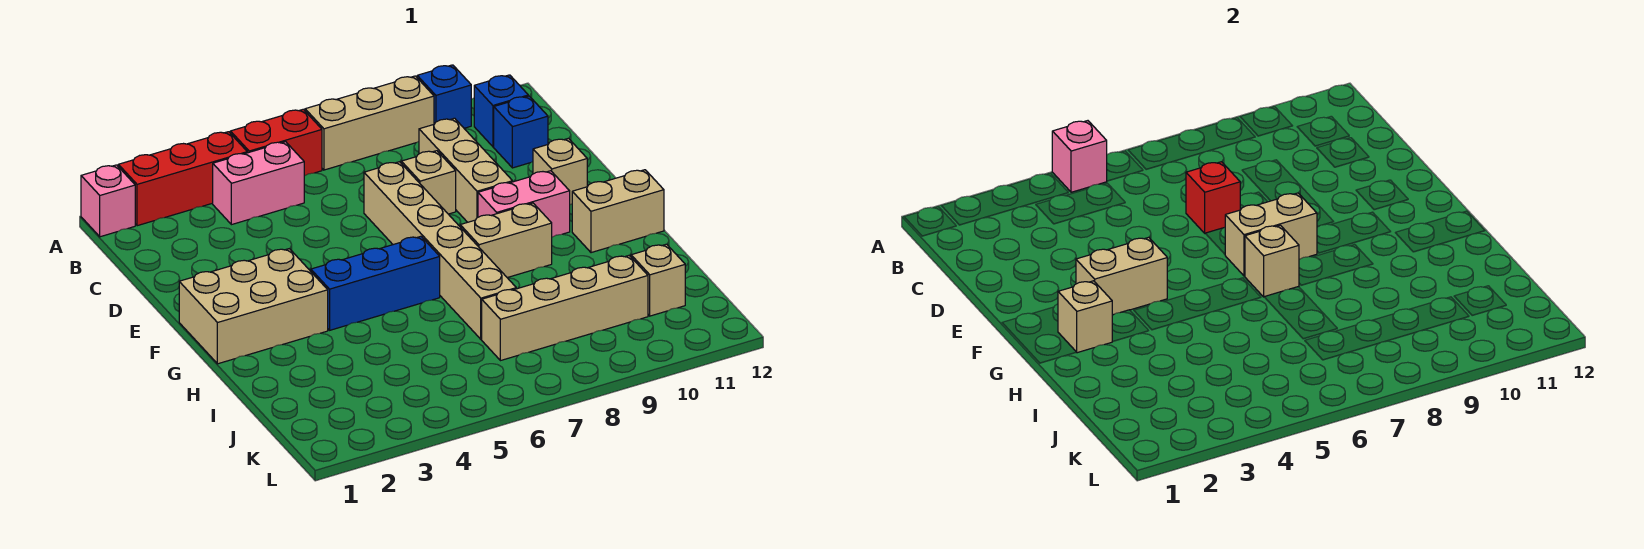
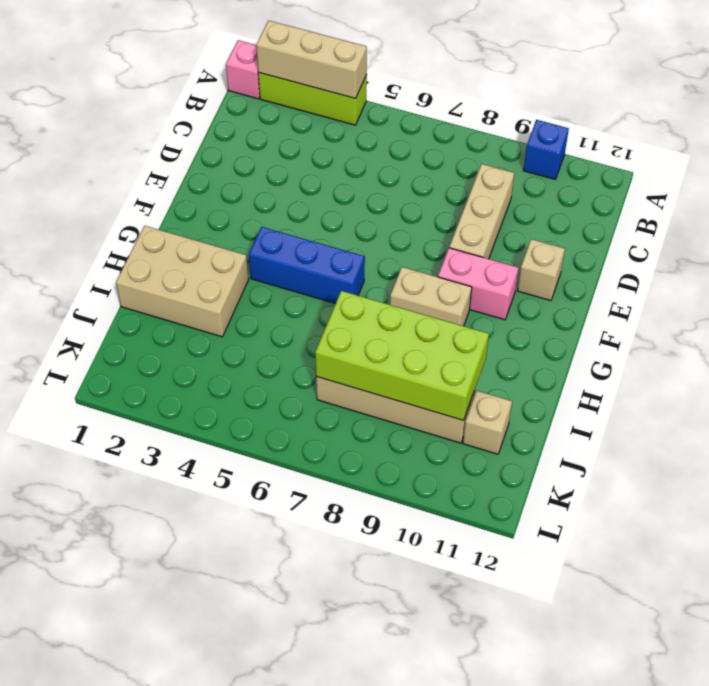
lime 1x3 brick [258,73,367,125] -> red 1x3 brick [118,132,247,226]
tan 1x3 brick [256,21,367,98] -> tan 1x3 brick moved to [305,76,434,170]
tan 2x3 brick [116,226,249,337] -> tan 2x3 brick moved to [179,249,328,364]
lime 2x4 brick [315,291,489,420] -> none
none -> red 1x2 brick [230,109,322,176]
none -> pink 1x2 brick [213,142,304,225]
none -> blue 1x1 brick [474,75,528,147]

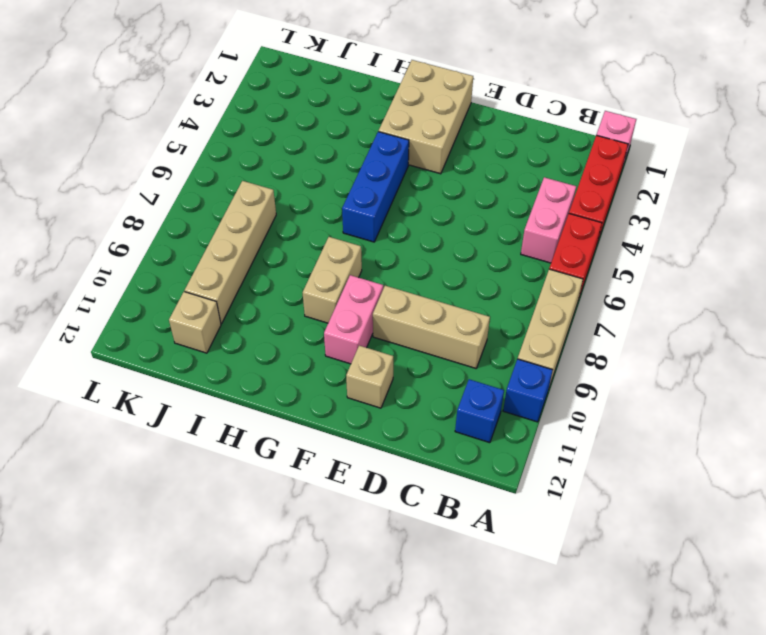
none -> blue 1x1 brick [494,96,548,168]
none -> tan 1x6 brick [364,162,516,339]
none -> tan 1x1 brick [401,151,456,214]

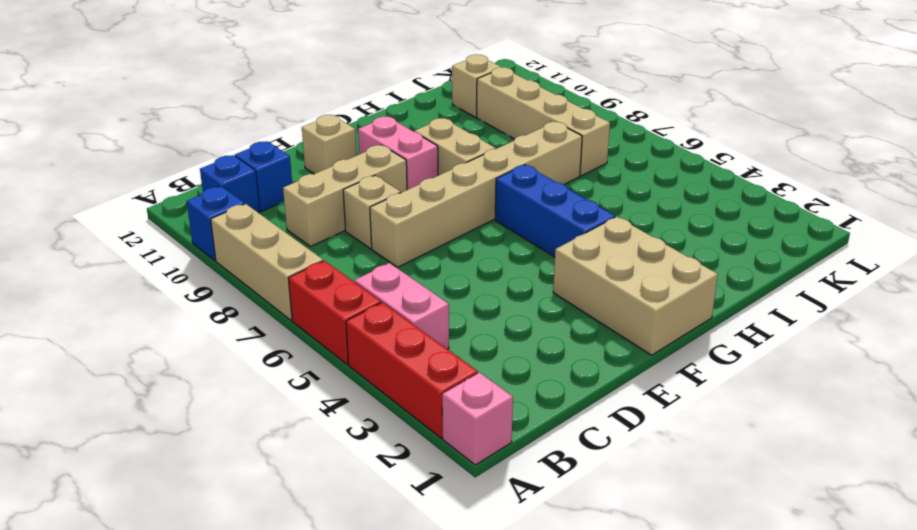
none -> tan 1x2 brick [572,170,664,253]
none -> pink 1x1 brick [1052,121,1107,192]
none -> red 1x1 brick [1186,162,1240,233]

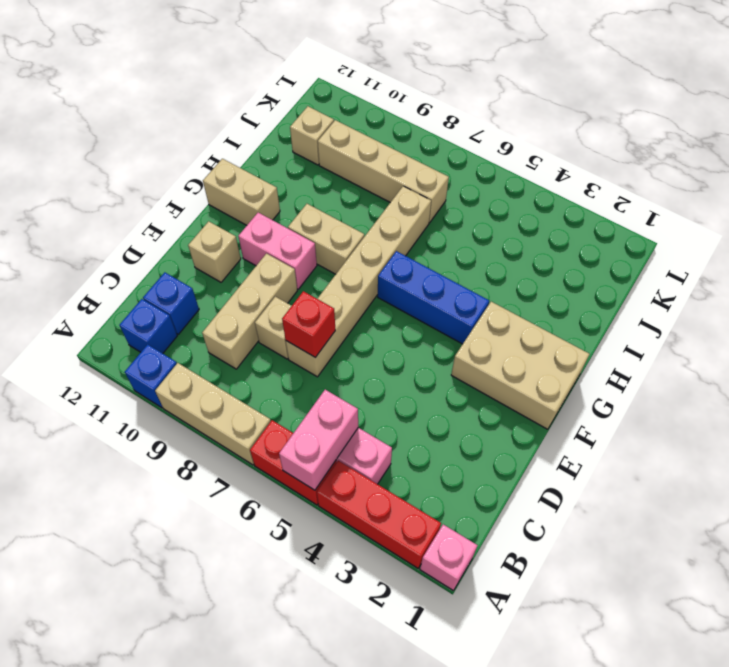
pink 1x2 brick [279,390,358,490] -> pink 1x1 brick [1052,121,1107,192]
none -> tan 1x2 brick [1076,237,1167,315]
none -> tan 1x2 brick [1225,193,1317,276]
none -> tan 1x1 brick [1058,281,1113,353]

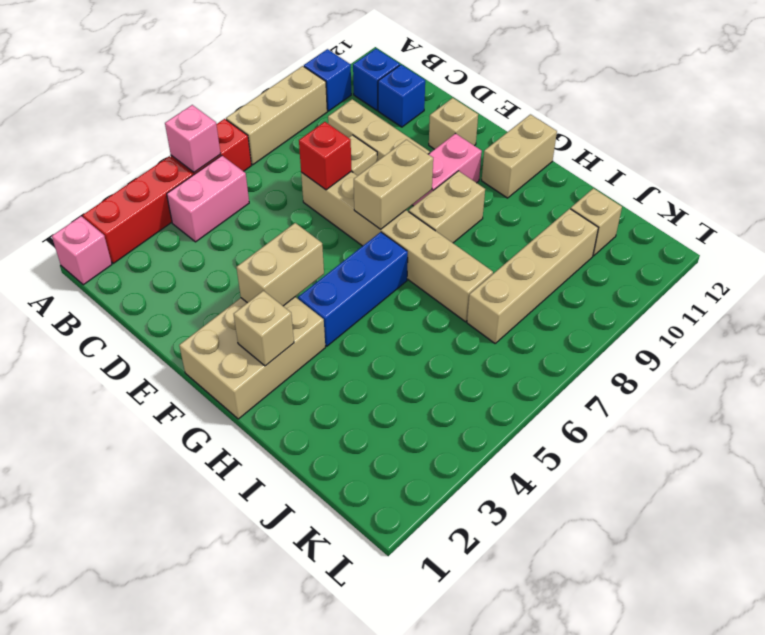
none -> tan 1x1 brick [1245,225,1299,297]

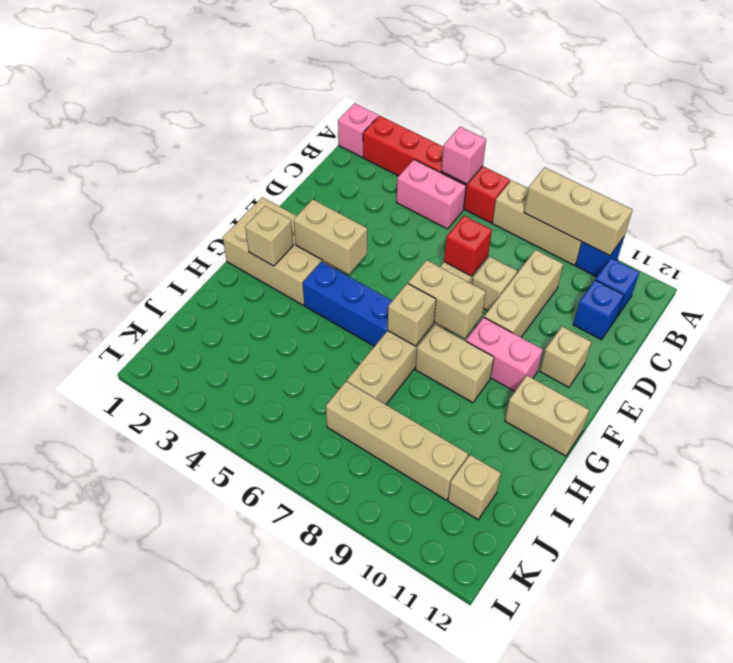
tan 1x3 brick [524,167,632,256] -> none

